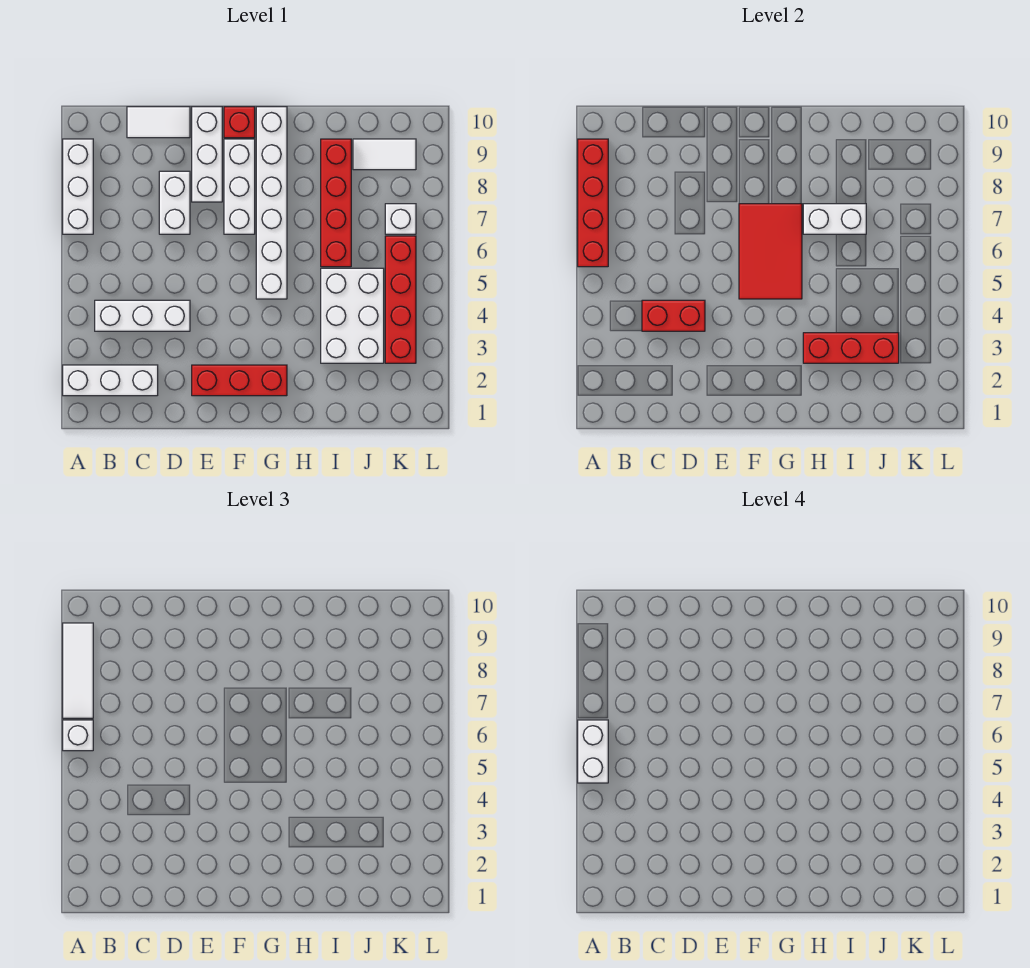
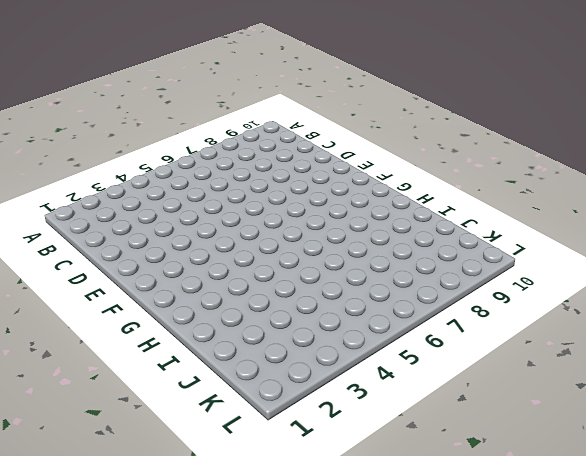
none -> white 1x3 brick [63,365,158,396]
none -> white 1x3 brick [63,139,93,234]
none -> white 1x3 brick [95,300,190,331]

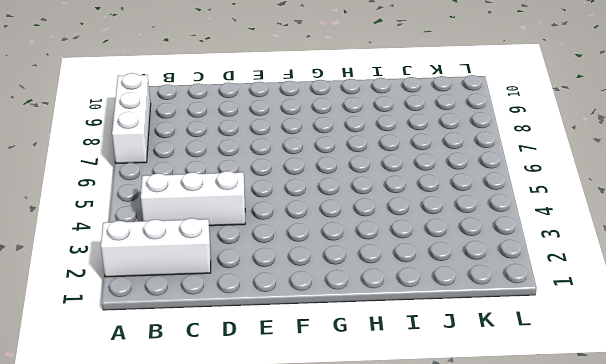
none -> white 1x2 tile [127,107,190,138]
none -> white 1x2 brick [159,171,190,234]
none -> red 1x3 brick [192,365,287,396]

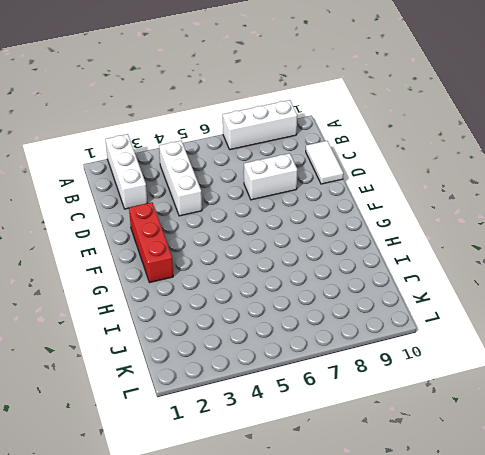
none -> white 1x3 brick [192,107,222,202]
none -> white 1x3 brick [224,139,255,234]
none -> red 1x1 brick [224,107,255,138]

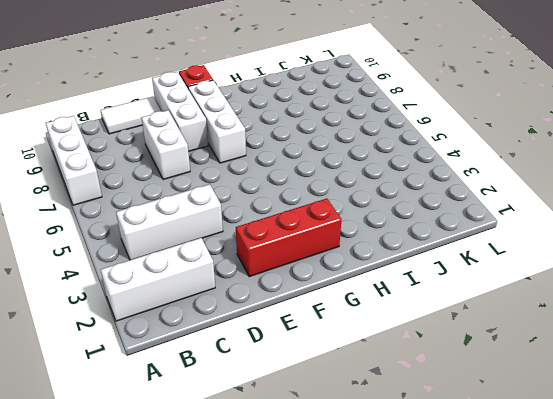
none -> white 1x6 brick [256,107,287,299]
none -> white 2x3 brick [321,268,384,363]
none -> red 1x4 brick [321,139,351,267]

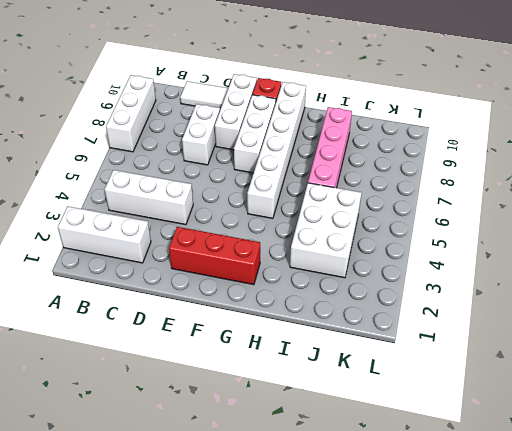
pink 1x4 brick [308,107,352,188] -> red 1x4 brick [321,139,351,267]
none -> white 1x2 tile [353,139,416,170]
none -> red 1x4 brick [385,236,416,363]
none -> white 1x1 brick [385,204,416,234]

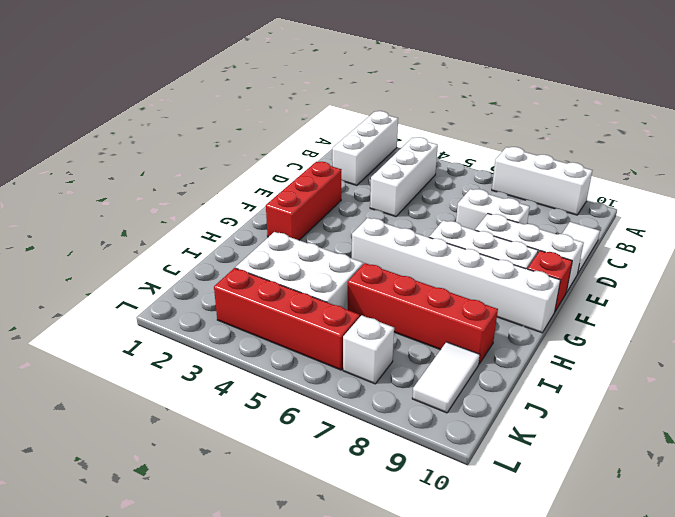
none -> red 1x4 brick [578,139,608,267]
none -> red 1x2 brick [642,300,705,331]
none -> red 2x3 tile [739,204,802,299]

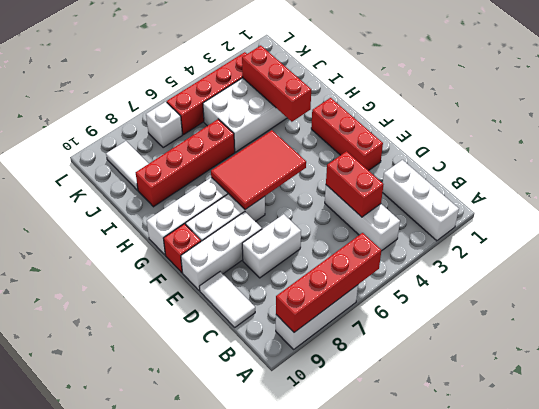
none -> white 1x2 brick [803,204,866,234]
none -> white 1x1 brick [63,720,93,751]
none -> white 1x3 tile [63,623,93,718]

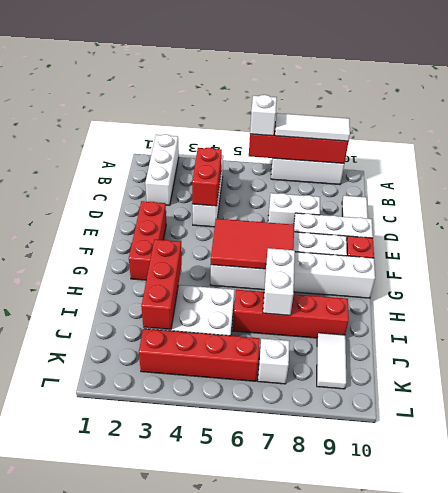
none -> white 1x2 brick [578,720,608,783]

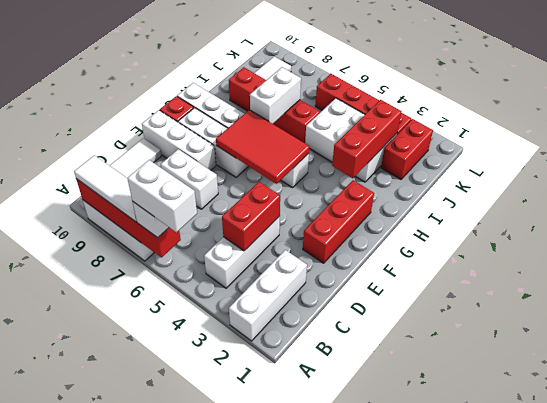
red 1x2 brick [381,119,433,179] -> none
none -> white 1x1 brick [385,204,416,234]

